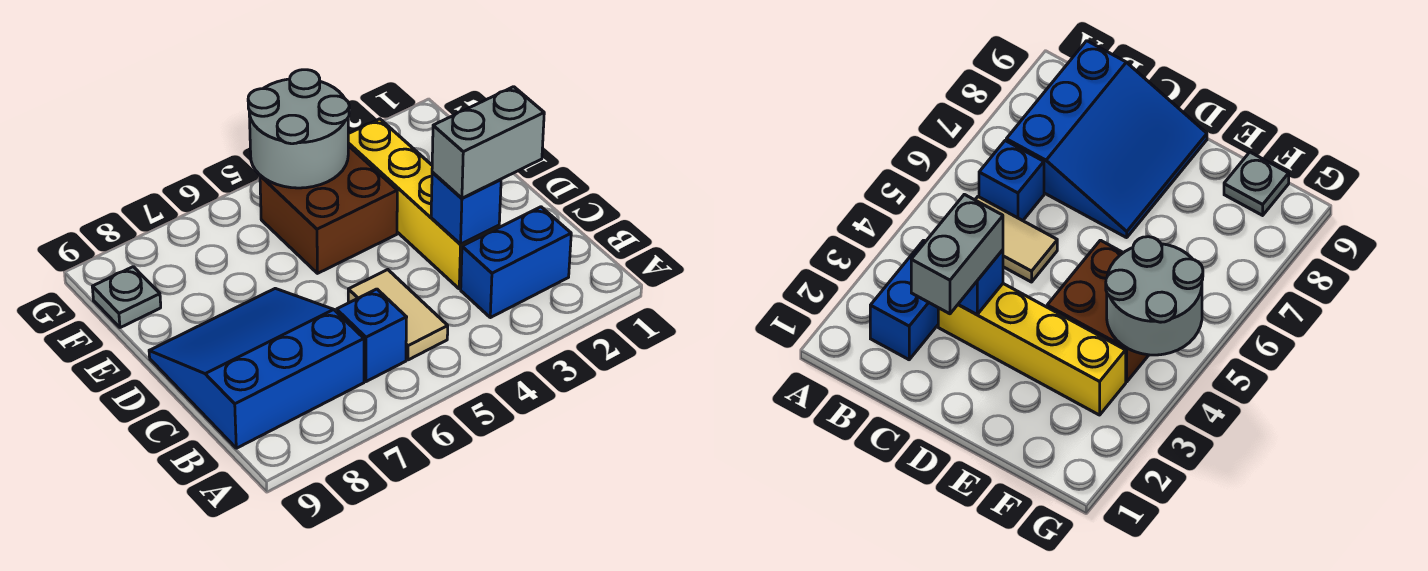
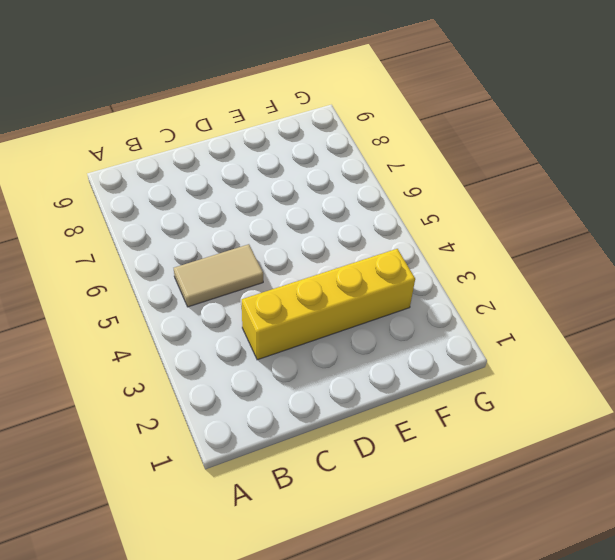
none -> blue 1x2 brick [461,207,571,318]
none -> blue 1x1 brick [337,289,407,382]

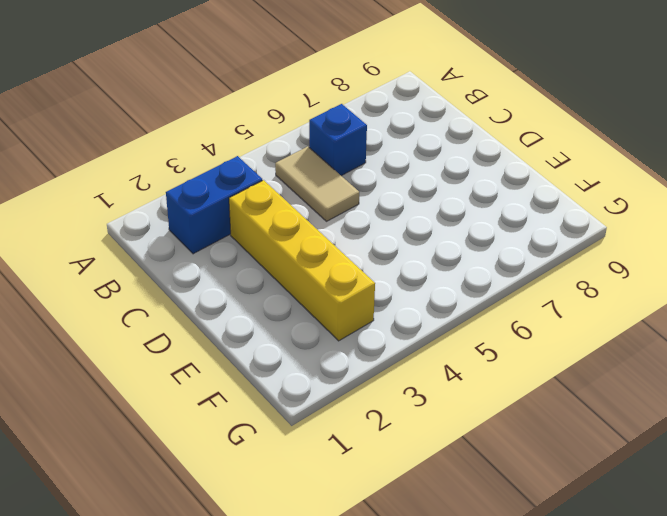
none -> blue 3x3 slope [149,288,364,448]
none -> brown 2x2 brick [260,146,397,273]

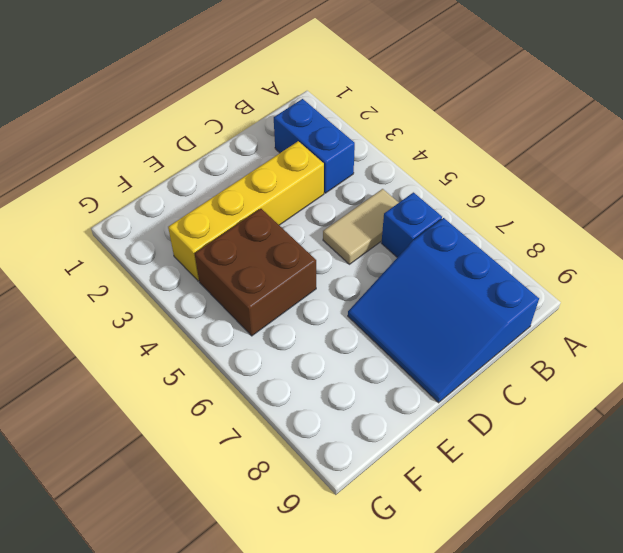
none -> grey 1x1 plate [92,267,161,328]
none -> blue 1x1 brick [431,172,501,244]

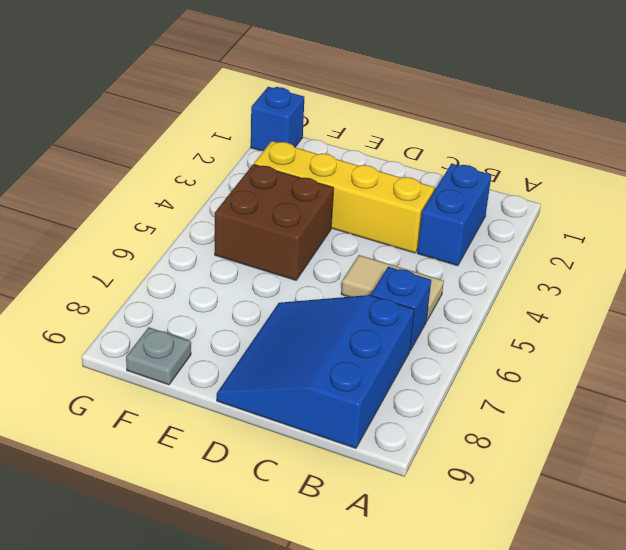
blue 1x1 brick [251,87,304,151] -> blue 1x1 brick moved to [431,172,501,244]
none -> grey 2x2 round brick [248,70,349,188]
none -> grey 1x2 brick [432,87,544,198]

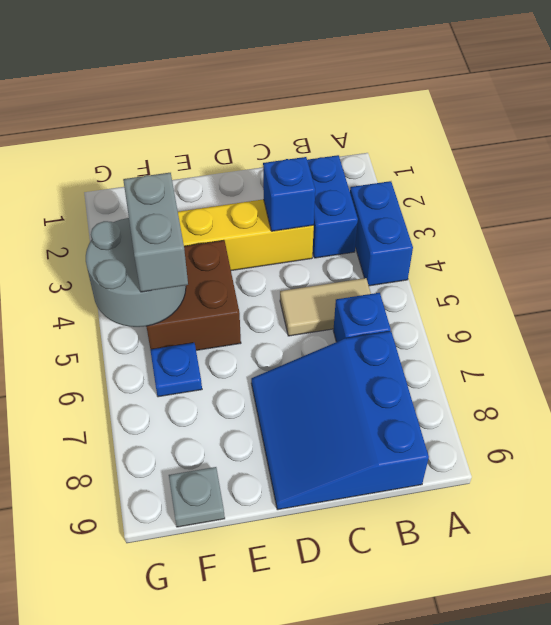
blue 1x2 brick [350,181,413,286] -> none
grey 1x2 brick [123,173,188,292] -> grey 1x2 brick moved to [432,87,544,198]
blue 1x1 plate [150,343,202,397] -> none

